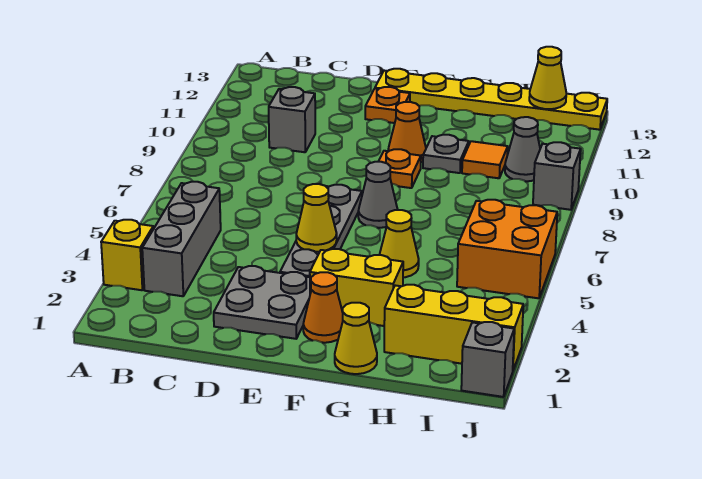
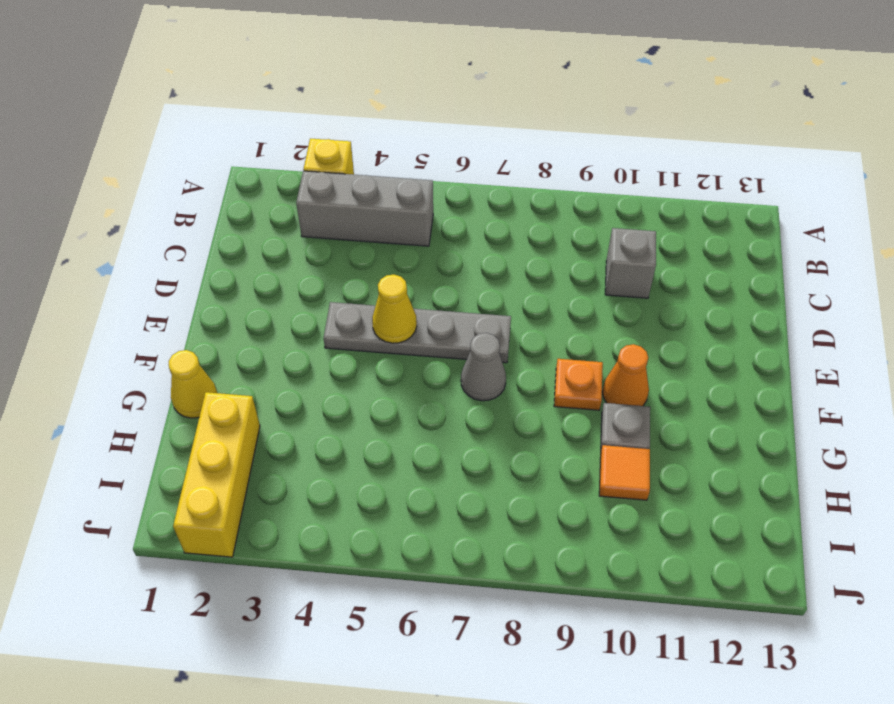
none -> grey 2x2 plate [214,266,310,339]
none -> orange 1x1 plate [365,87,410,123]
none -> yellow 1x6 plate [375,69,607,130]

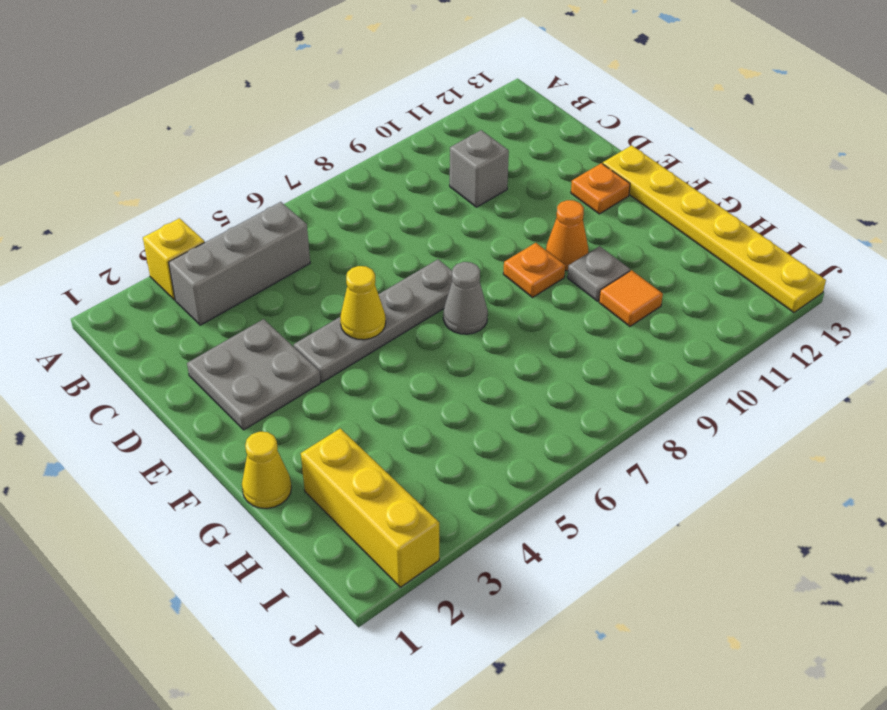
none -> orange 1x1 cone [303,272,343,343]
none -> yellow 1x2 brick [310,249,403,326]
none -> yellow 1x1 cone [380,210,419,277]

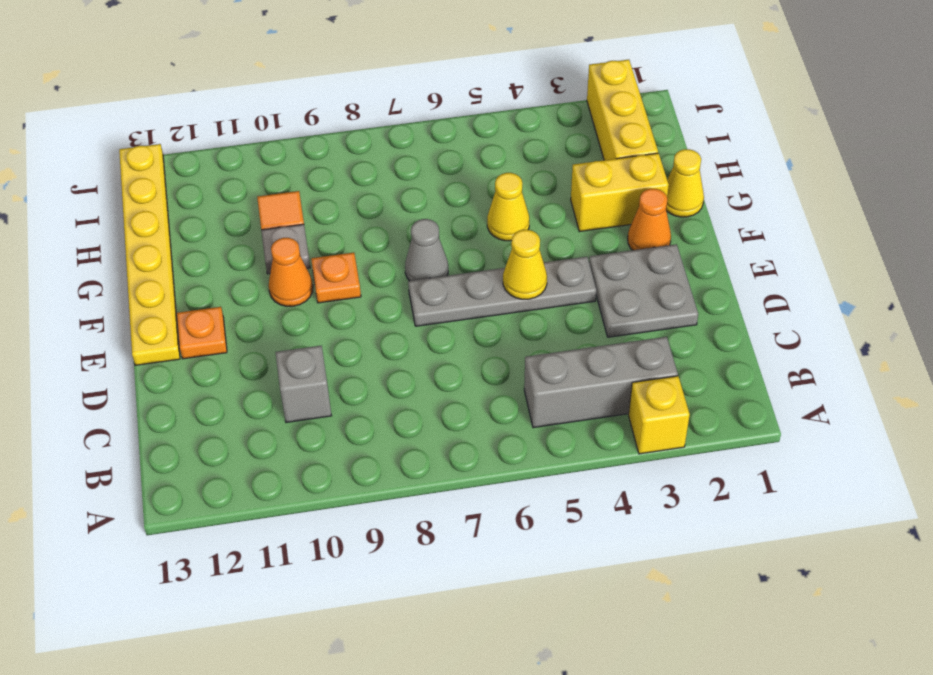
yellow 1x2 brick [571,153,669,232] -> yellow 1x2 brick turned to [310,249,403,326]
none -> orange 2x2 brick [457,200,557,298]
none -> grey 1x1 cone [505,117,540,182]
none -> grey 1x1 brick [461,322,514,397]

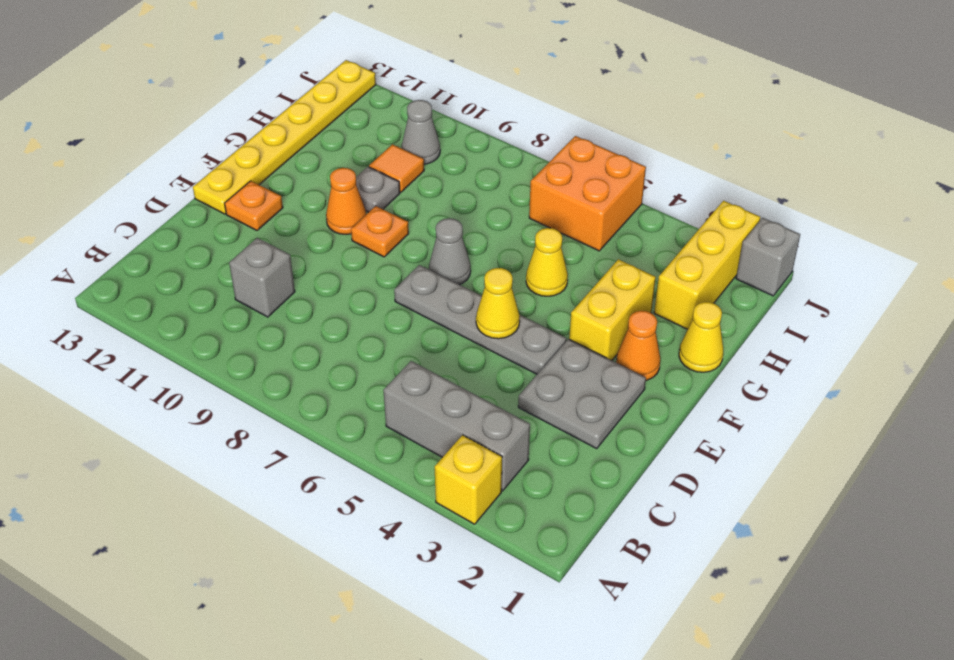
none -> grey 1x1 brick [533,142,581,210]
none -> yellow 1x1 cone [529,47,566,109]

